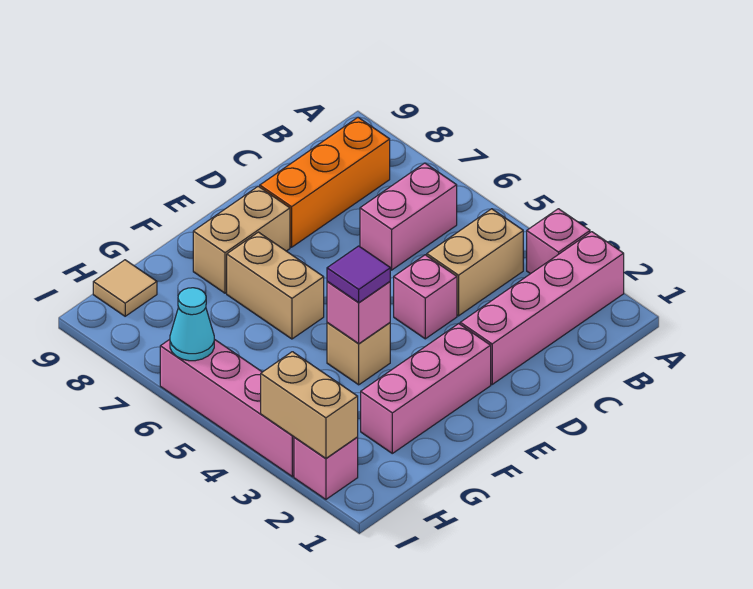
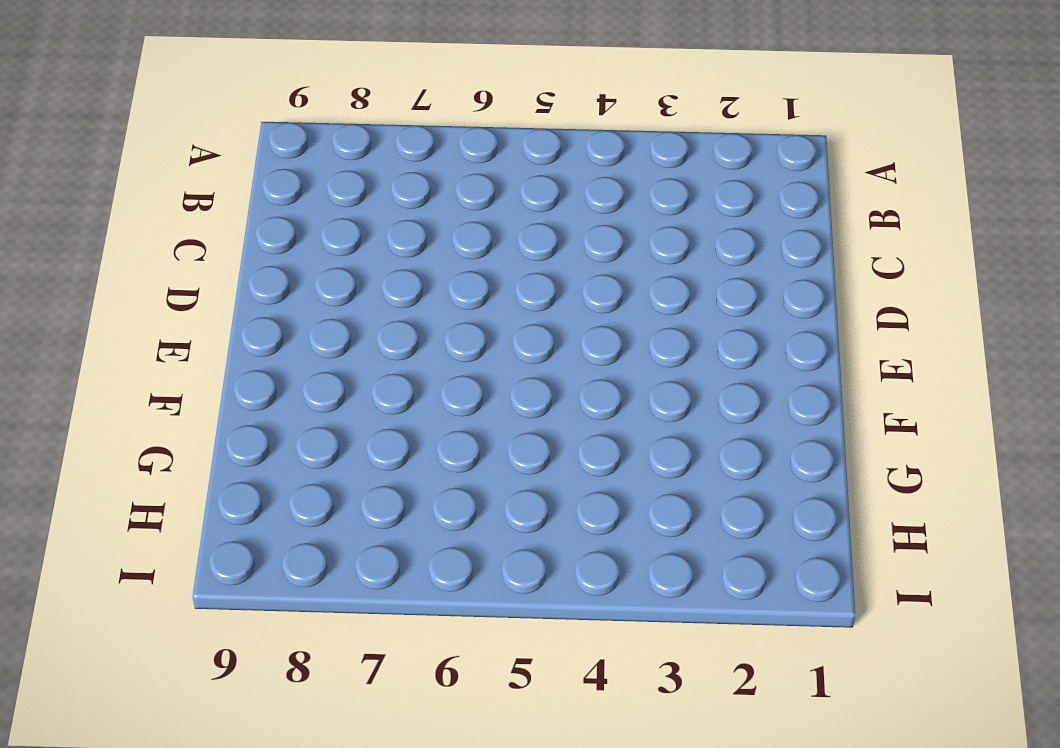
none -> pink 1x4 brick [460,232,624,384]
none -> pink 1x1 brick [527,209,590,274]
none -> tan 1x2 brick [427,209,523,316]

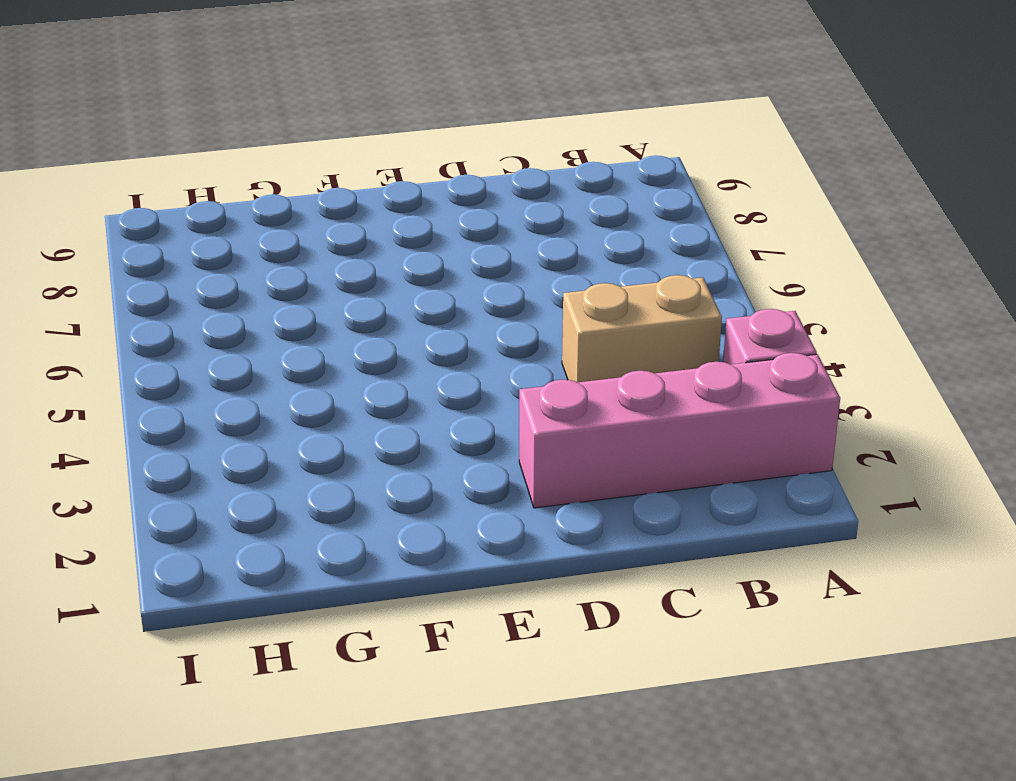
none -> pink 1x2 brick [360,163,457,270]
none -> orange 1x3 brick [260,117,390,247]
none -> pink 1x1 brick [394,255,457,339]

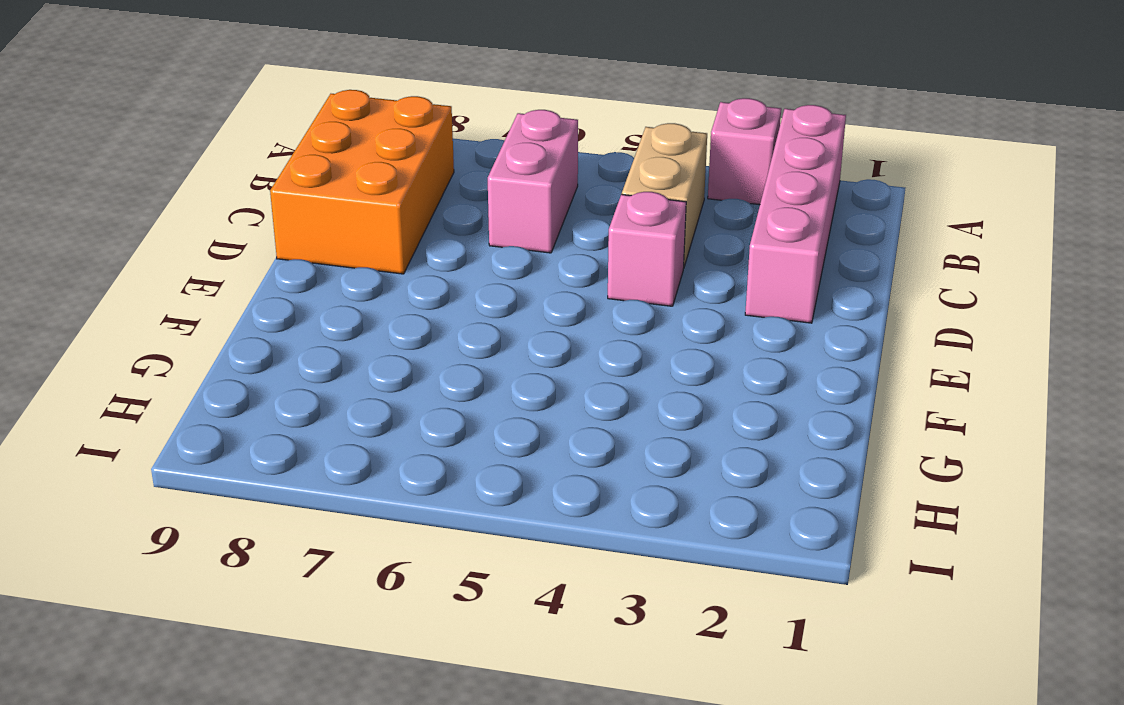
orange 2x3 brick [270,90,454,274] -> orange 1x3 brick [260,117,390,247]
none -> pink 1x3 brick [361,324,491,453]
none -> tan 1x2 brick [193,186,290,293]
none -> tan 1x1 brick [327,323,390,385]

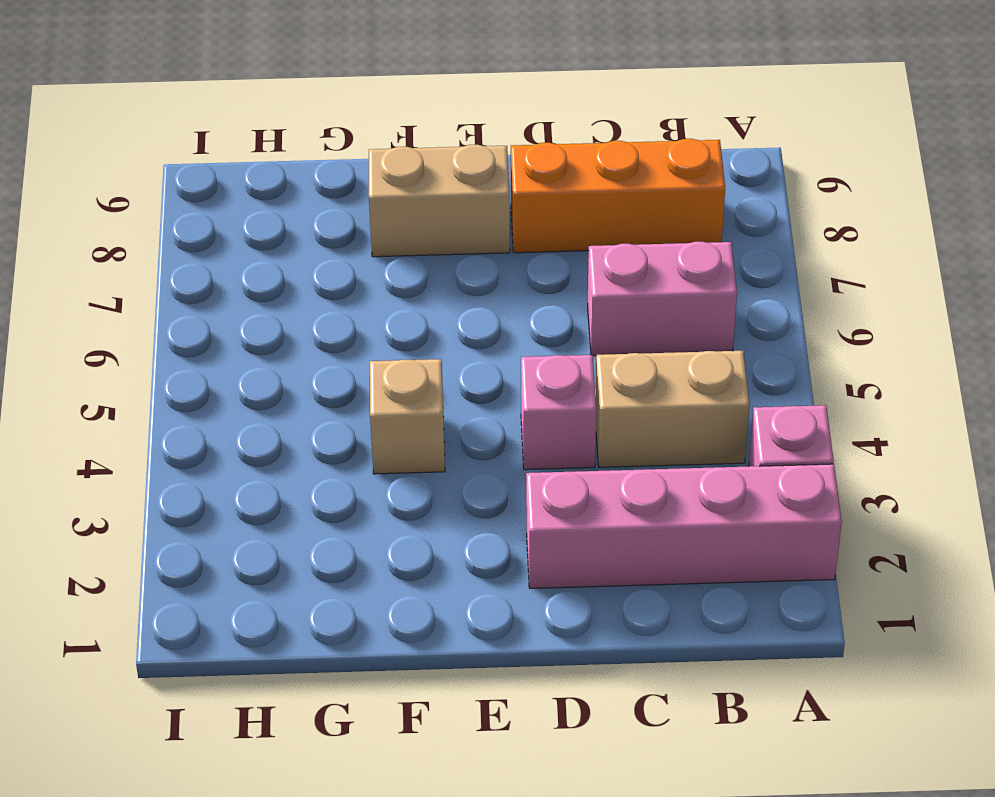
none -> pink 1x3 brick [361,324,491,453]
none -> tan 1x2 brick [227,232,324,339]
none -> tan 1x1 tile [93,260,157,316]

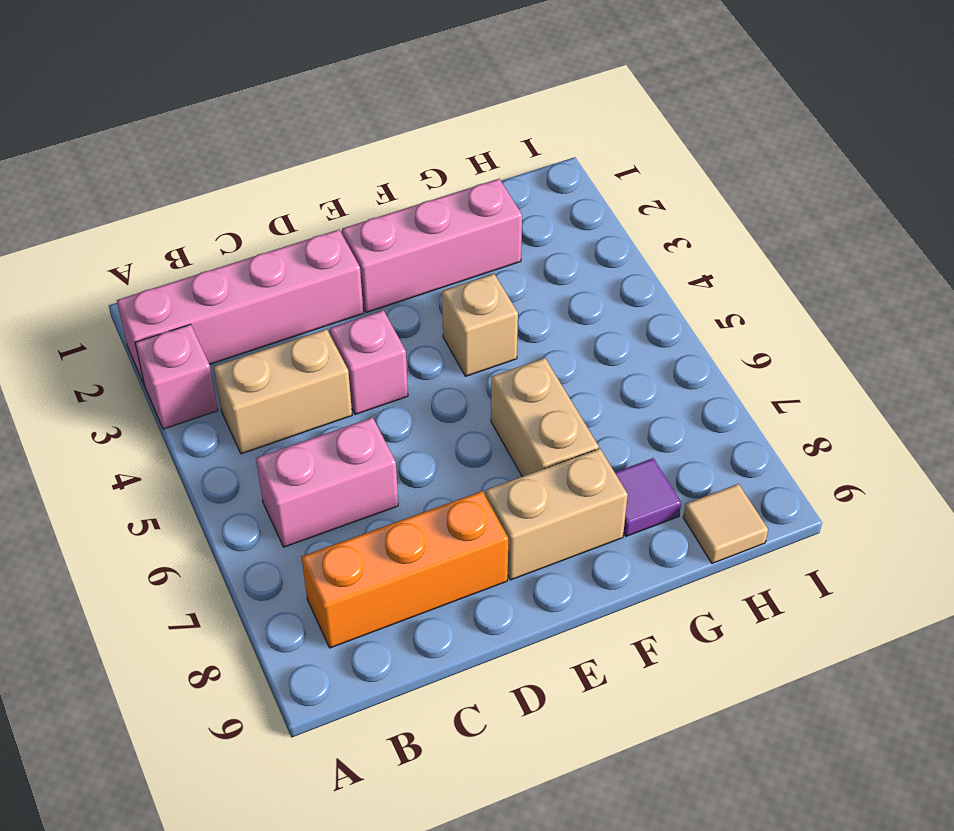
purple 1x1 tile [615,458,681,536] -> purple 1x1 tile moved to [327,246,390,303]
none -> pink 1x1 brick [294,437,358,499]
none -> pink 1x4 brick [160,339,294,477]
none -> pink 1x1 brick [327,281,390,344]

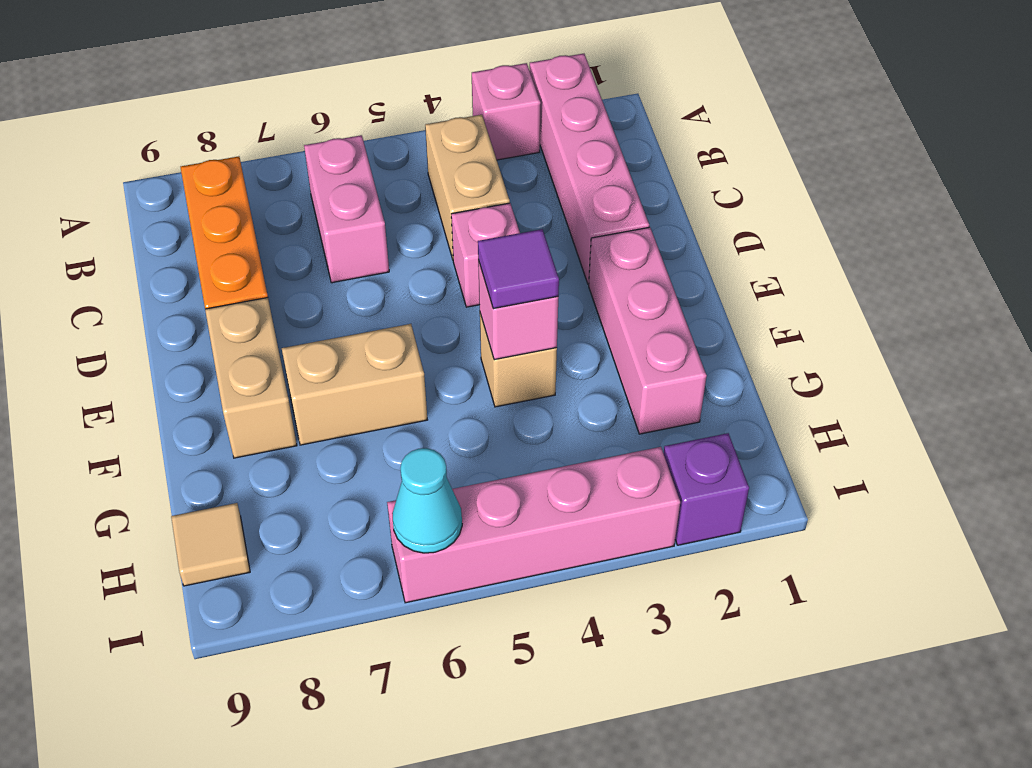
purple 1x1 brick [663,433,749,545] -> pink 1x1 brick [294,437,358,499]
none -> tan 1x2 brick [261,352,358,458]

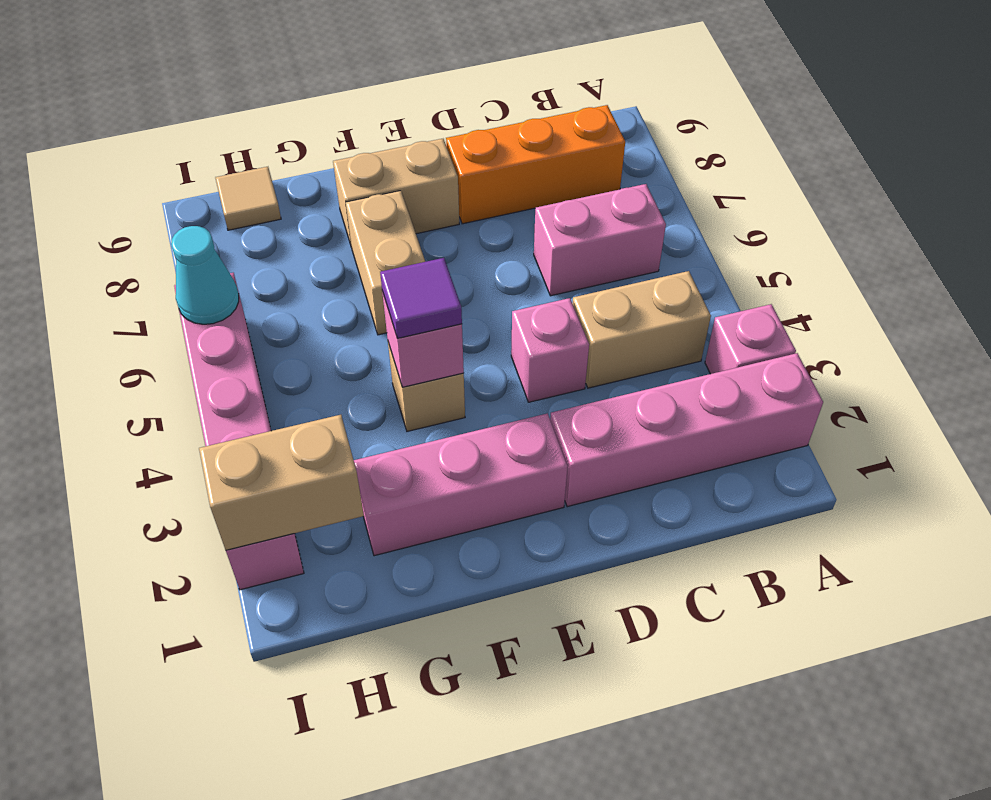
tan 1x2 brick [199,415,364,550] -> tan 1x2 brick turned to [261,352,358,458]

